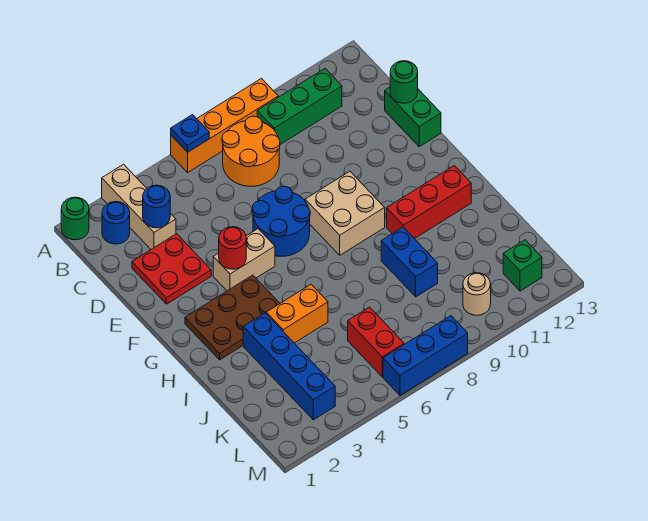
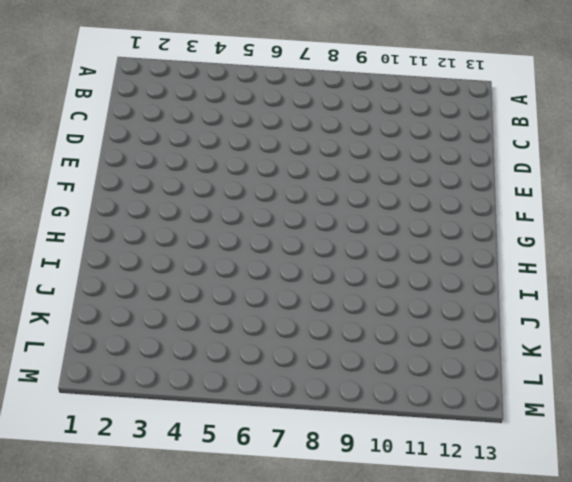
none -> green 1x1 round brick [61,197,89,240]
none -> tan 1x3 brick [102,164,176,249]
none -> orange 1x4 brick [171,78,278,172]

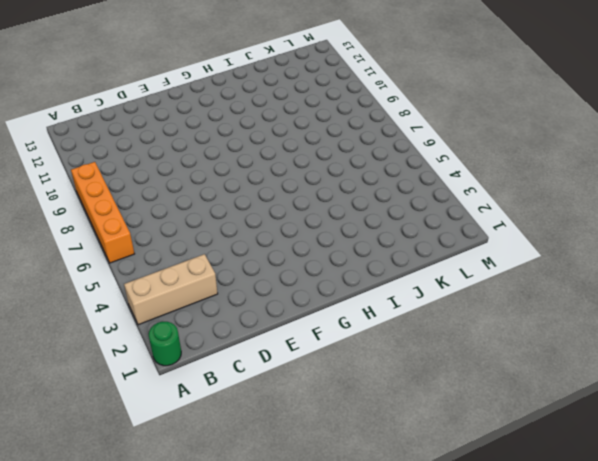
none -> blue 1x1 round brick [102,202,130,244]
none -> orange 2x2 round brick [222,116,280,186]
none -> green 1x3 brick [257,69,342,145]

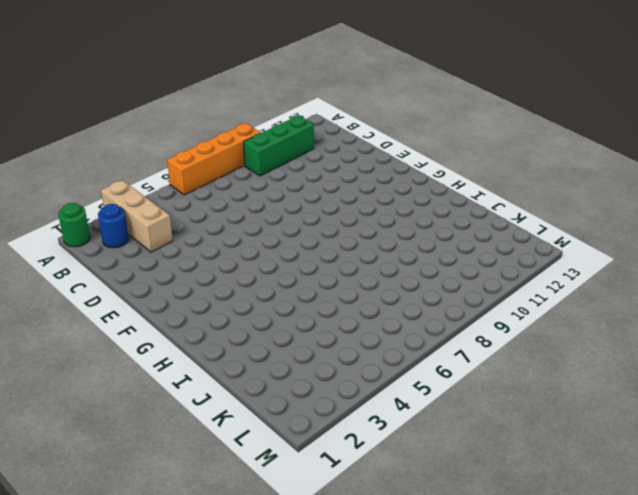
none -> orange 2x2 round brick [222,116,280,186]
none -> red 2x2 plate [132,234,211,304]
none -> green 1x2 brick [385,87,441,147]

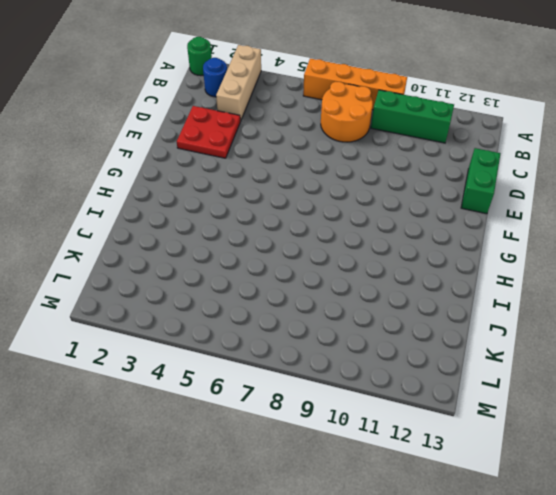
none -> blue 2x2 round brick [252,186,310,256]
none -> tan 1x2 brick [213,229,275,291]
none -> tan 2x2 brick [305,171,385,255]

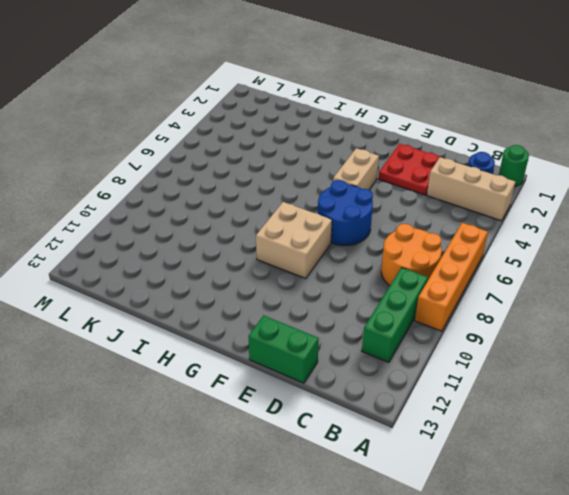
none -> brown 2x3 plate [185,275,280,360]
none -> red 1x3 brick [387,166,471,239]
none -> blue 1x4 brick [243,313,335,420]

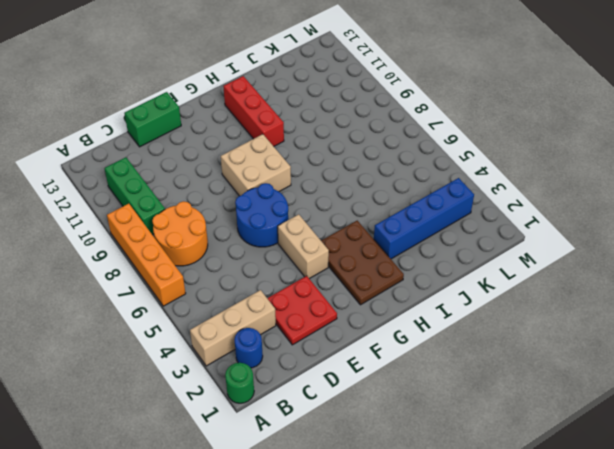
none -> orange 1x2 brick [266,284,328,343]
none -> blue 1x2 brick [381,227,438,297]
none -> red 1x2 brick [348,307,404,377]

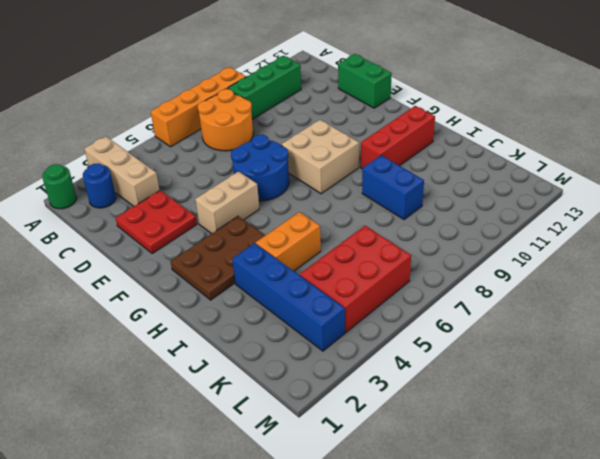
red 2x3 brick [300,226,411,332] -> red 1x2 brick [348,307,404,377]
none -> tan 1x1 round brick [463,273,491,315]
none -> green 1x1 brick [503,240,542,291]
none -> blue 1x3 brick [383,316,468,395]

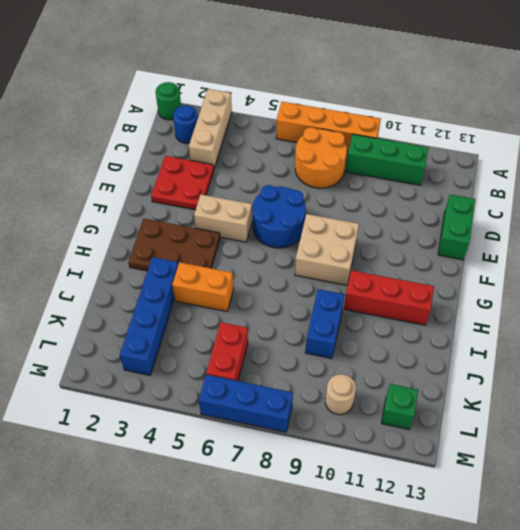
none -> blue 1x1 plate [171,115,209,152]
none -> blue 1x1 round brick [143,185,170,228]
none -> green 1x1 round brick [390,61,418,103]

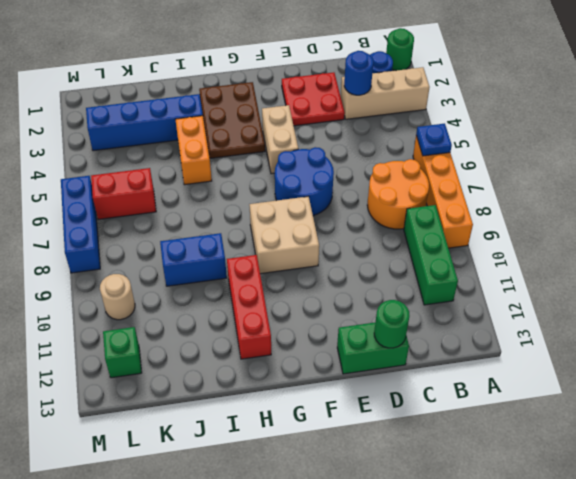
none -> red 1x1 round brick [219,227,246,269]

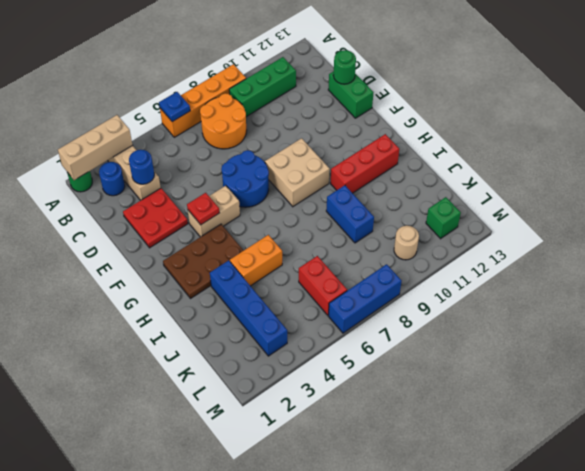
tan 1x3 brick [58,115,132,180] -> none
red 1x1 plate [187,193,219,225] -> red 1x1 round brick [219,227,246,269]

